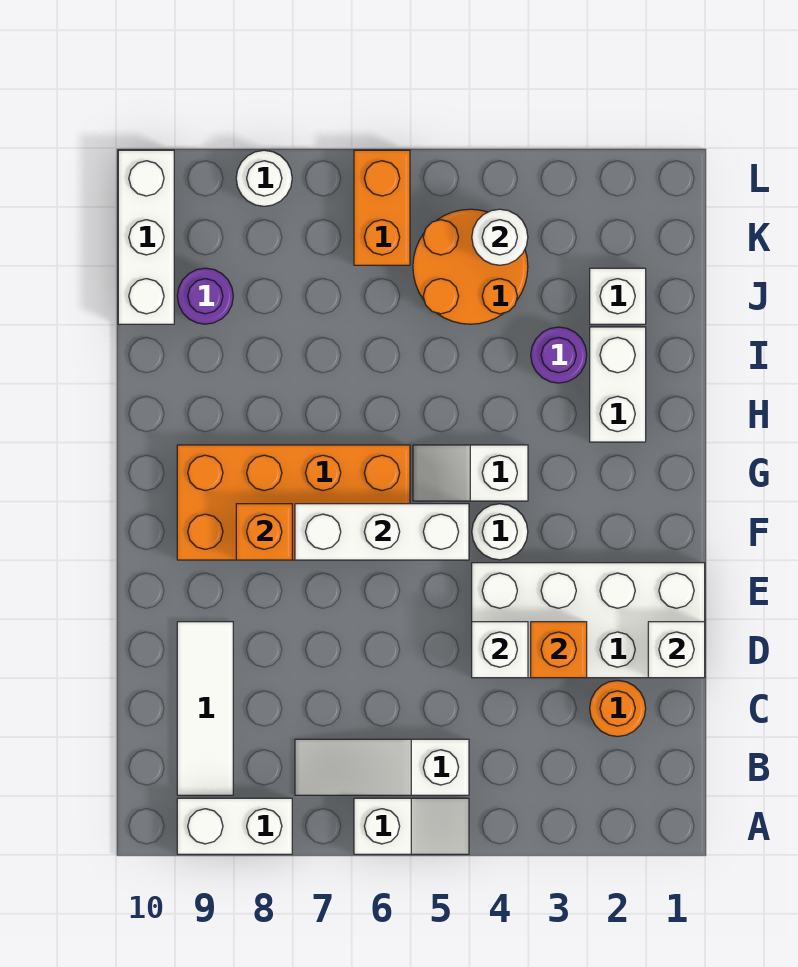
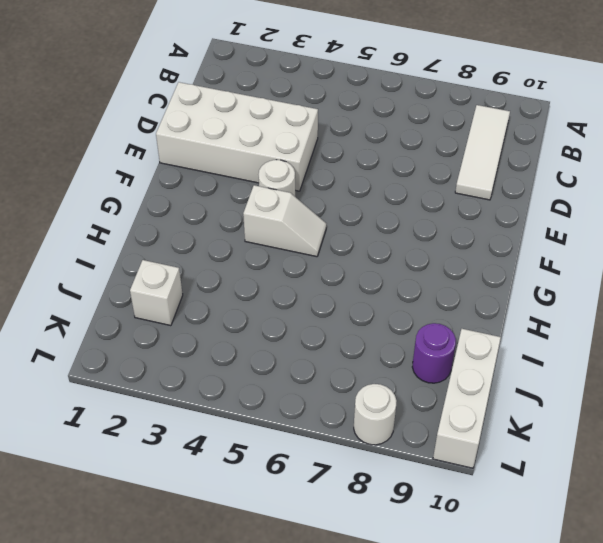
none -> white 1x2 slope [354,798,469,854]
none -> white 1x2 brick [177,798,292,854]
none -> white 1x3 slope [295,739,469,795]

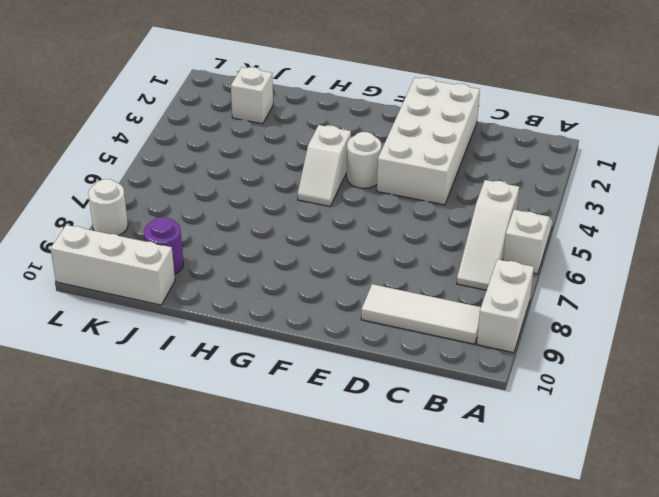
none -> orange 1x1 round brick [590,681,646,737]
none -> orange 2x4 brick [177,445,410,560]
none -> white 1x2 brick [590,327,646,442]

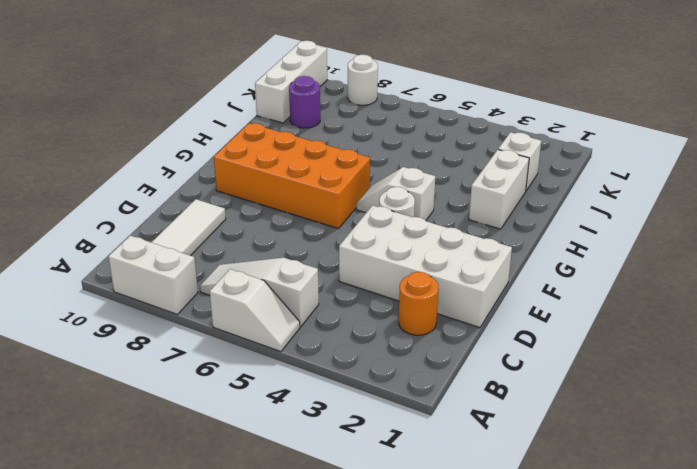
none -> purple 1x1 round brick [531,327,587,383]
none -> orange 2x2 round brick [413,209,528,324]
none -> orange 1x2 brick [354,150,410,265]

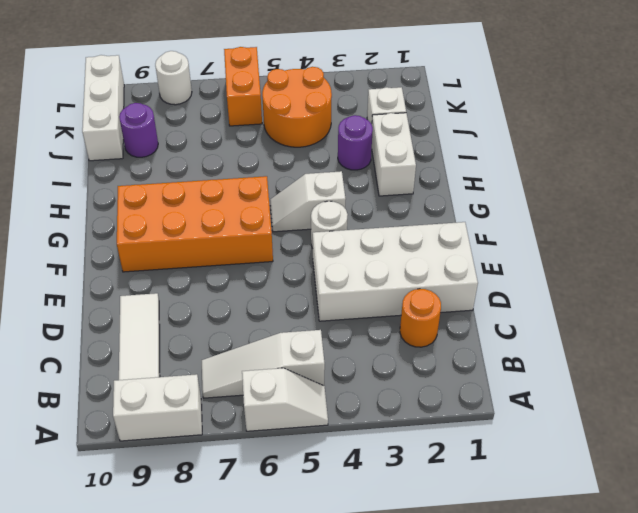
none -> white 1x1 brick [648,622,705,678]
none -> orange 1x1 brick [531,622,587,678]
none -> white 1x1 brick [472,622,528,678]

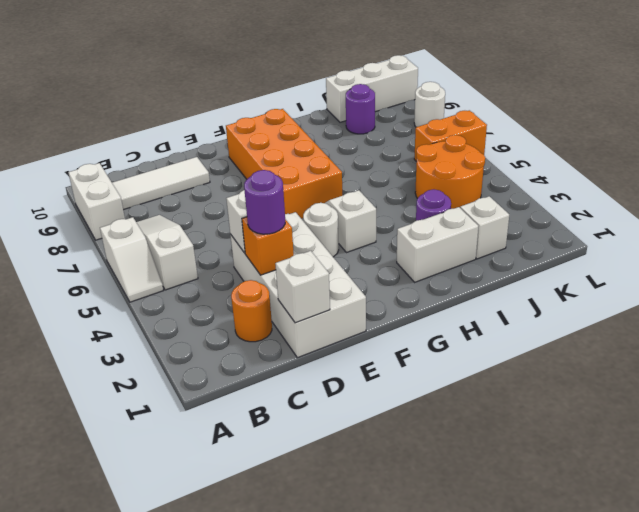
purple 1x1 round brick [244,170,285,234] -> none
none -> white 1x3 brick [295,504,469,560]
none -> orange 1x1 brick [236,504,292,560]
none -> white 1x1 round brick [472,209,528,265]

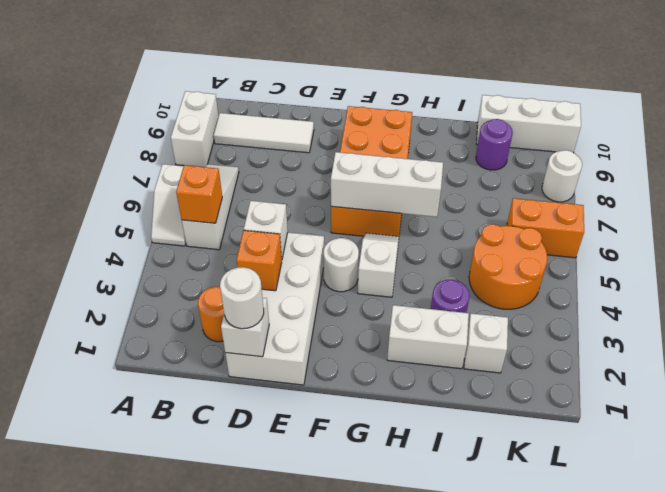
orange 1x1 brick [176,165,222,223] -> orange 1x1 brick moved to [236,504,292,560]
white 1x1 round brick [220,267,264,329] -> white 1x1 round brick moved to [472,209,528,265]
white 1x3 brick [331,152,443,217] -> white 1x3 brick turned to [295,504,469,560]

